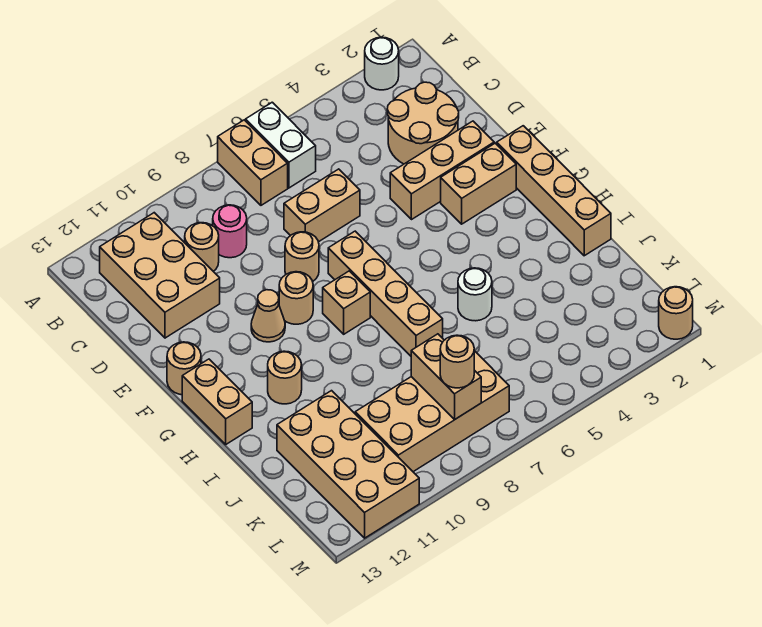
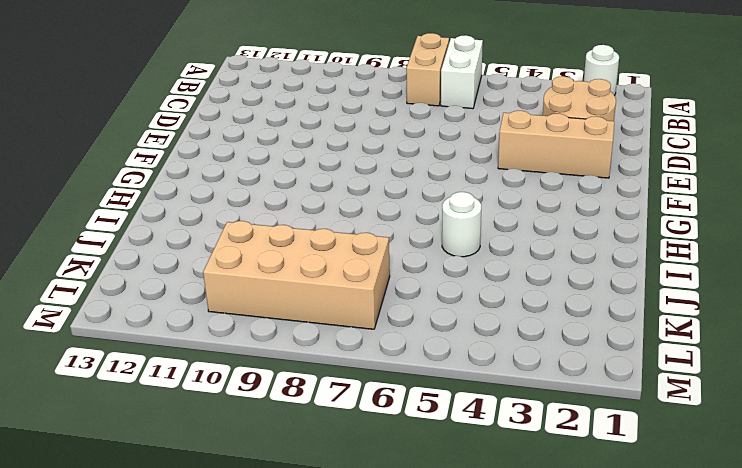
none -> tan 2x3 brick [100,213,220,338]
none -> pink 1x1 round brick [213,205,247,258]
none -> tan 1x1 round brick [185,223,219,271]

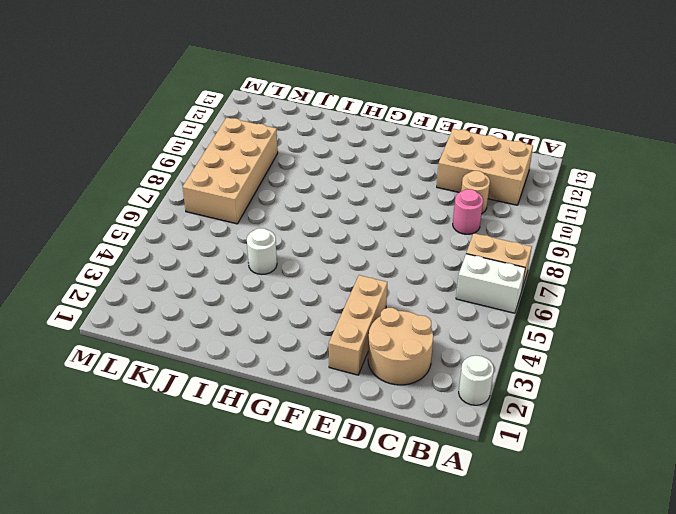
none -> tan 1x2 brick [284,169,360,242]
none -> tan 1x1 round brick [285,232,319,282]
none -> tan 1x4 brick [497,126,611,256]

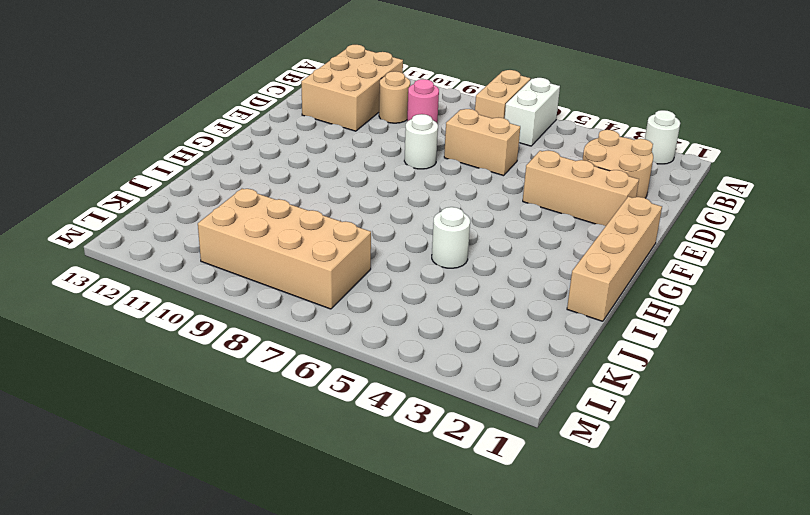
white 1x1 round brick [404,114,438,169] -> tan 1x1 round brick [285,232,319,282]
none -> tan 1x2 brick [441,143,516,224]
none -> tan 1x4 brick [328,231,443,356]
none -> tan 1x1 round brick [279,272,313,324]

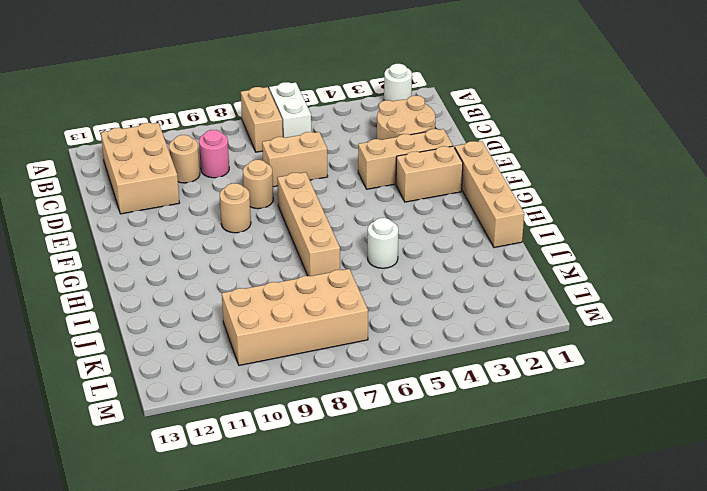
none -> tan 1x1 cone [251,290,285,342]
none -> tan 1x1 round brick [167,342,201,395]
none -> tan 1x1 brick [323,271,370,334]

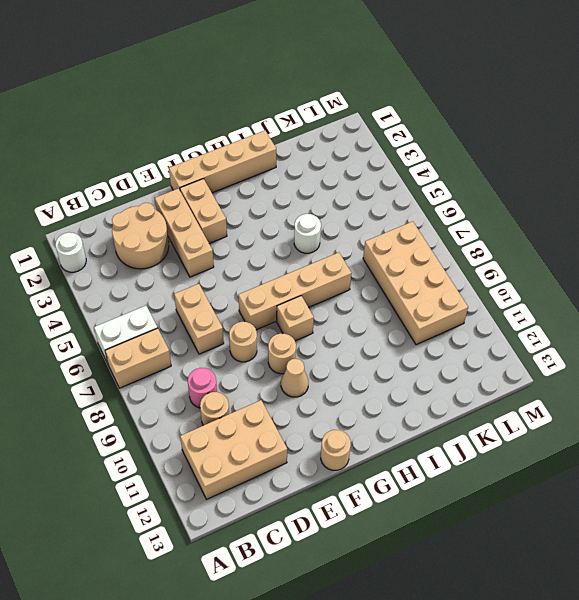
none -> tan 1x2 brick [182,359,252,444]
none -> tan 1x1 round brick [268,351,302,404]
none -> tan 2x4 brick [277,391,419,538]

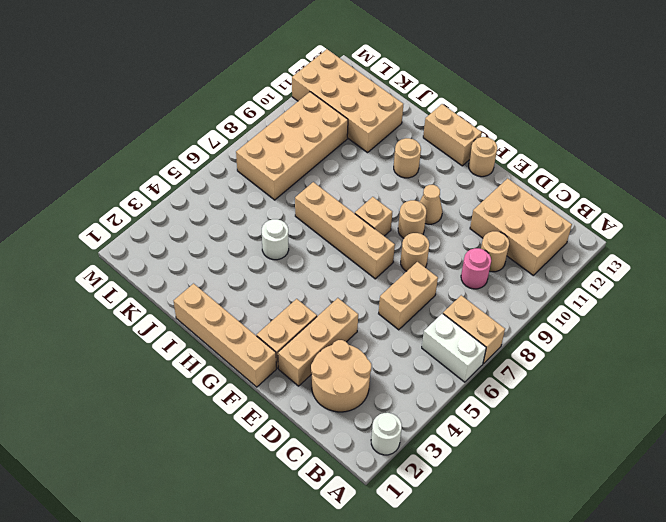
none -> tan 1x1 round brick [659,287,693,339]
none -> tan 1x2 brick [411,334,481,420]
none -> tan 1x1 round brick [440,335,474,388]

